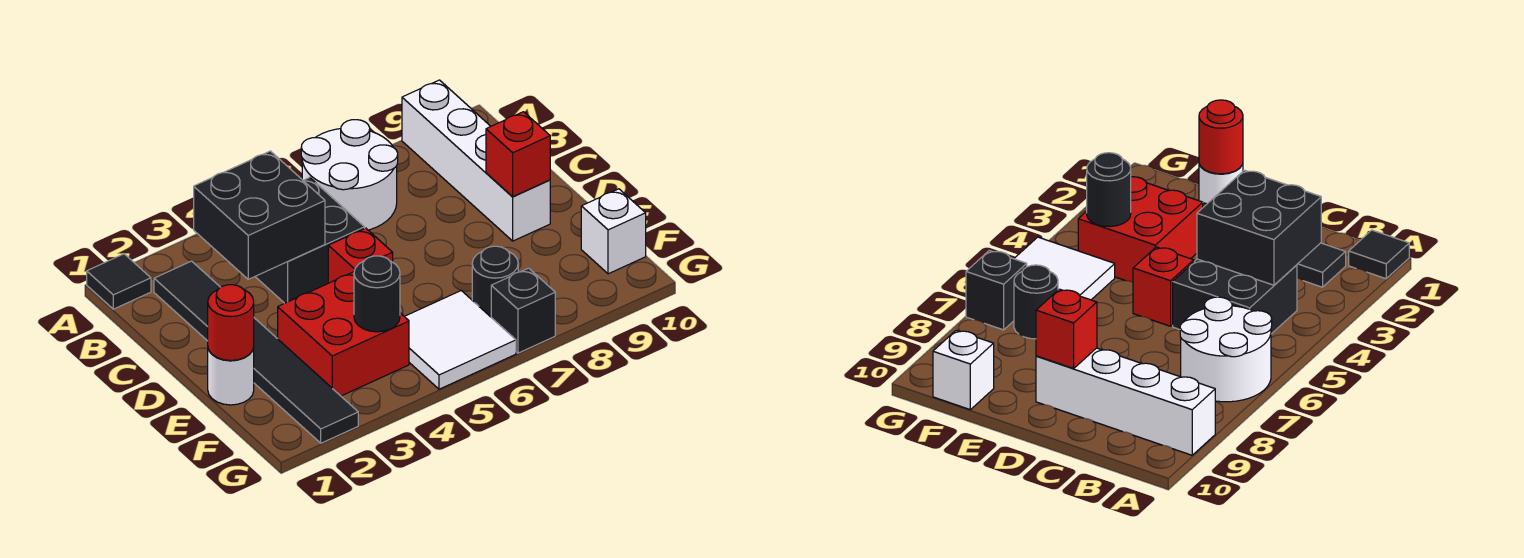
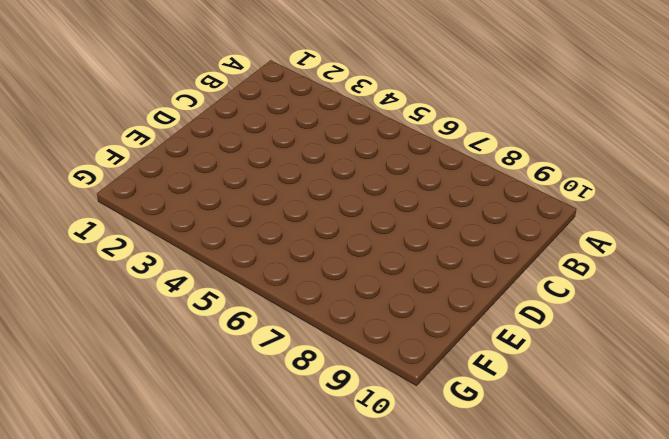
none -> black 1x1 tile [87,254,151,309]
none -> white 2x2 round brick [301,120,398,230]
none -> white 1x4 brick [402,80,550,241]

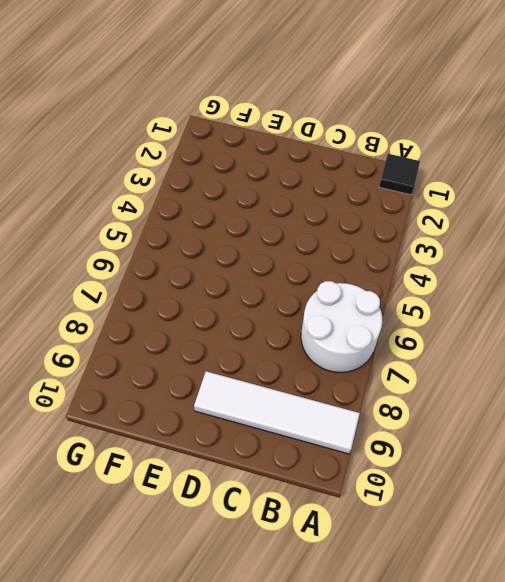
white 1x4 tile [194,371,360,454] -> white 1x4 brick [402,80,550,241]
none -> black 1x6 tile [154,261,358,443]
none -> black 2x2 brick [255,178,365,303]
none -> red 1x1 brick [328,228,393,283]

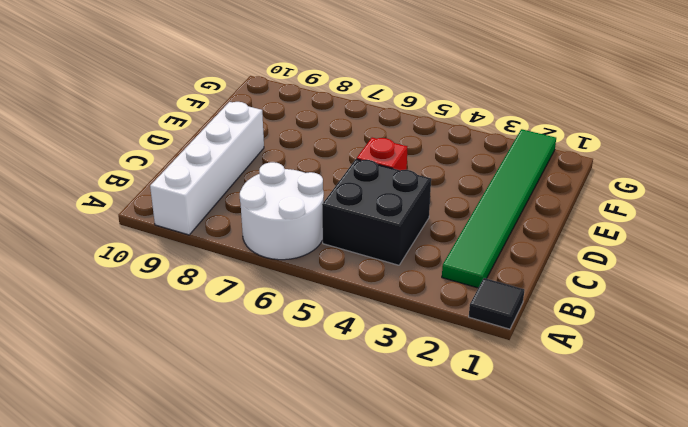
green 1x6 tile [442,129,556,288] -> black 1x6 tile [154,261,358,443]
none -> white 1x1 round brick [208,348,254,405]
none -> red 2x2 brick [278,272,409,396]
none -> white 2x2 tile [404,291,516,389]

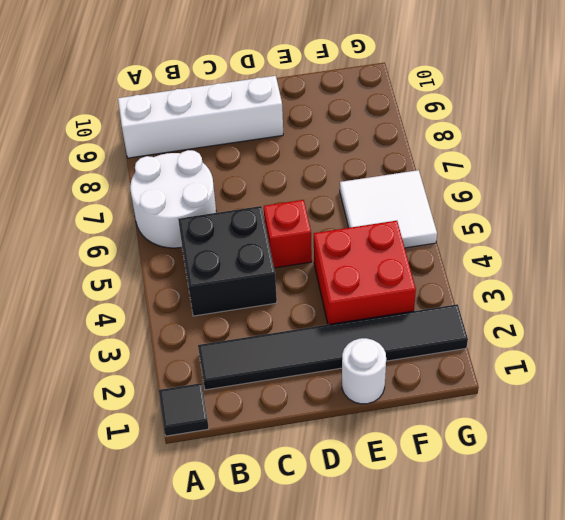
none -> black 1x1 round brick [472,246,518,317]
none -> white 1x1 brick [581,189,646,274]
none -> black 1x1 brick [491,268,555,353]

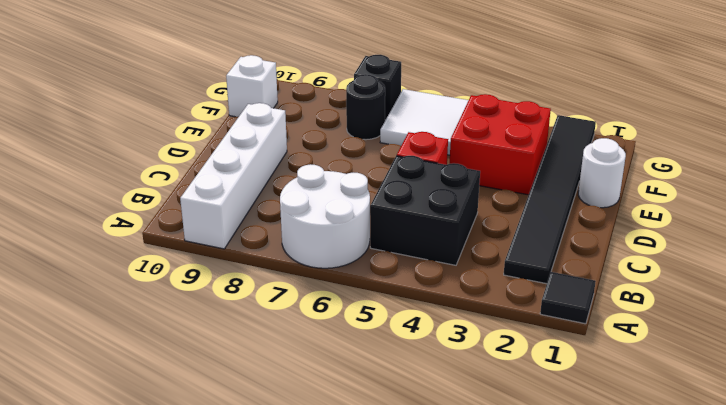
none -> black 2x2 brick [194,151,325,279]
none -> red 1x1 brick [486,112,550,196]
none -> red 1x1 round brick [208,285,254,361]

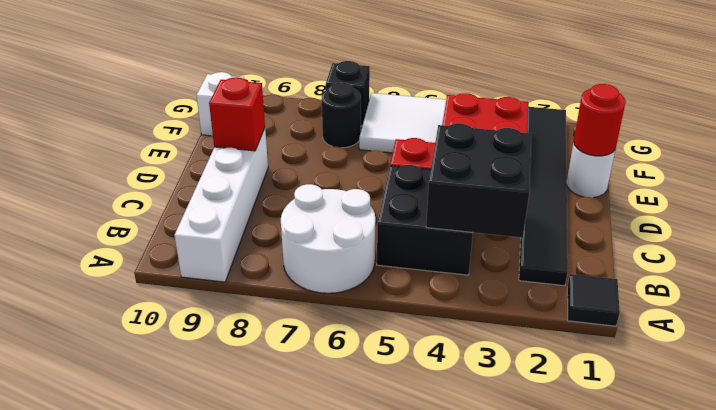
none -> black 1x1 round brick [354,256,400,332]

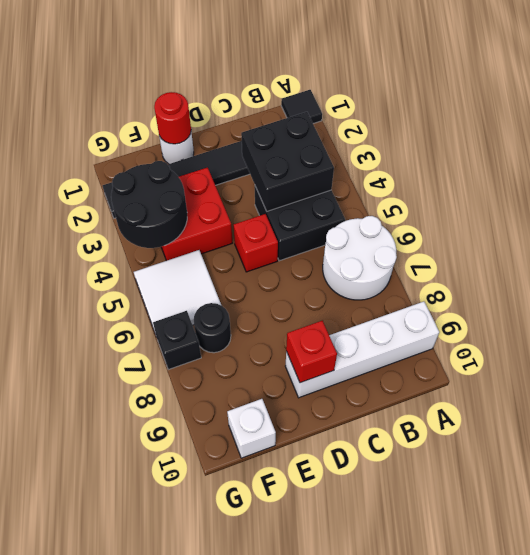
black 2x2 round brick [111,161,187,248] -> black 1x1 round brick [354,256,400,332]

